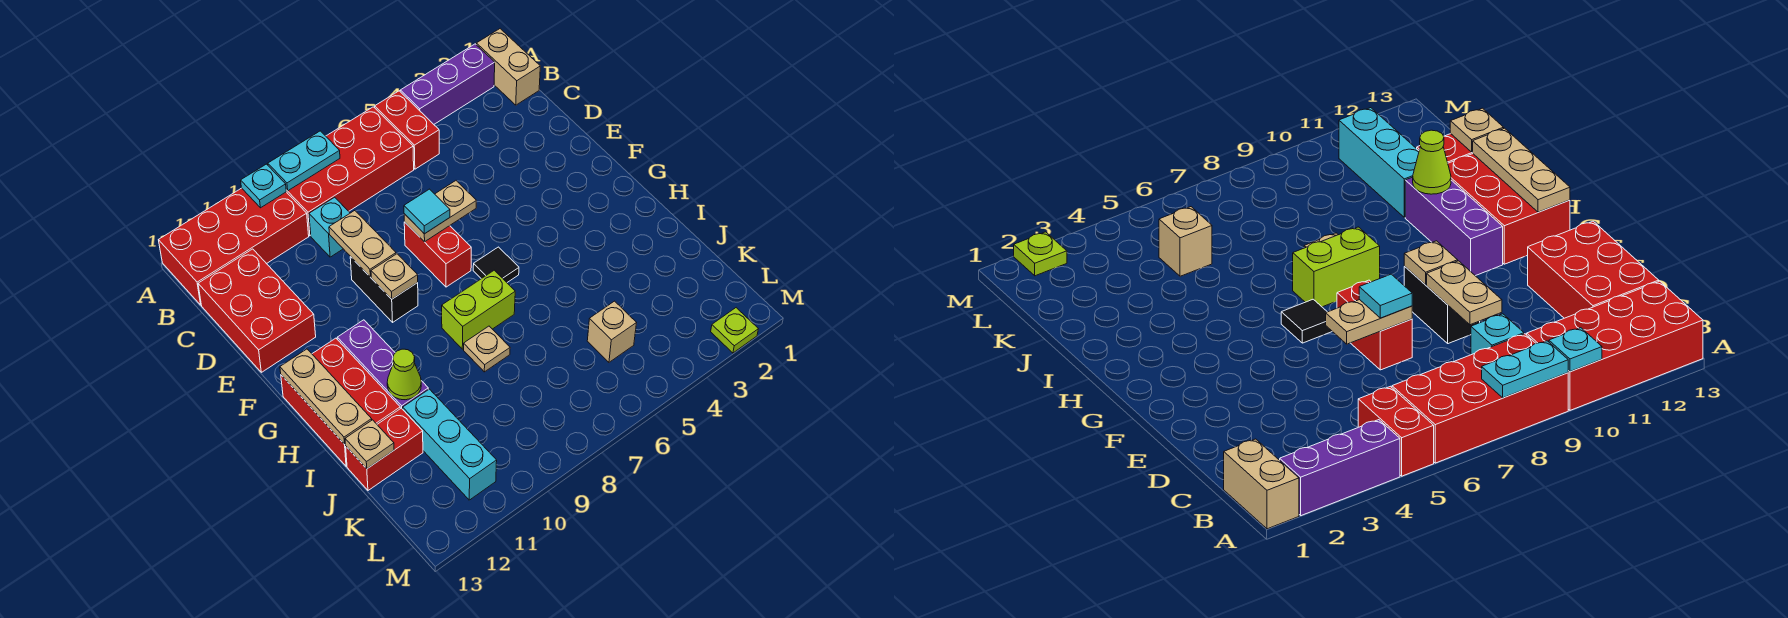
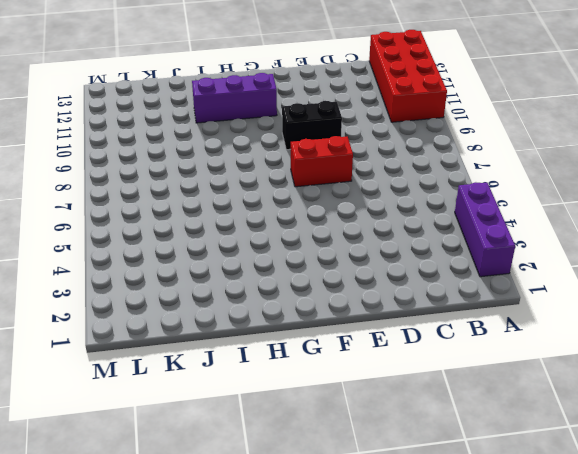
none -> tan 1x2 brick [476,29,540,105]
none -> red 1x2 brick [375,91,439,169]
none -> red 2x4 brick [286,107,414,236]

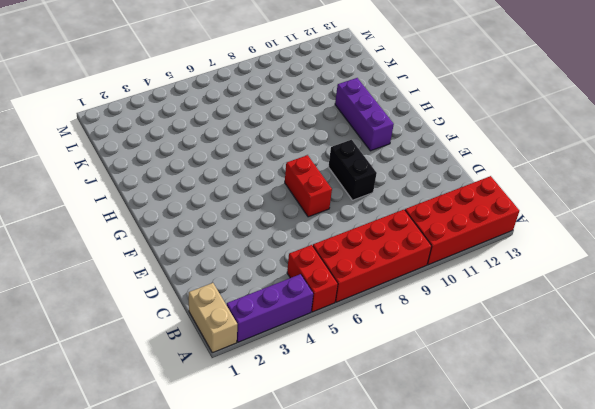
none -> cyan 1x1 brick [309,197,350,257]
none -> red 2x3 brick [198,249,316,372]
none -> black 1x1 tile [473,247,519,282]

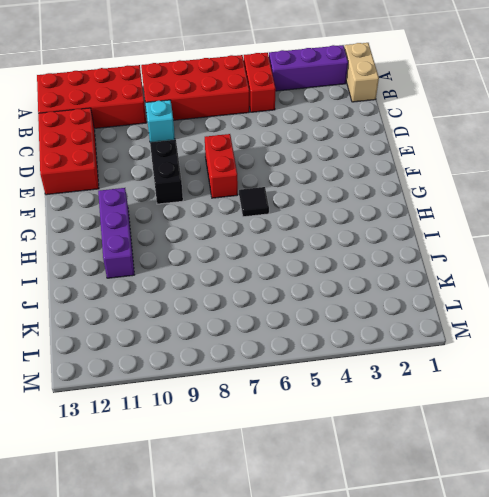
none -> red 2x3 brick [281,338,400,466]
none -> lime 1x2 brick [442,270,515,349]
none -> tan 1x1 plate [464,326,510,372]

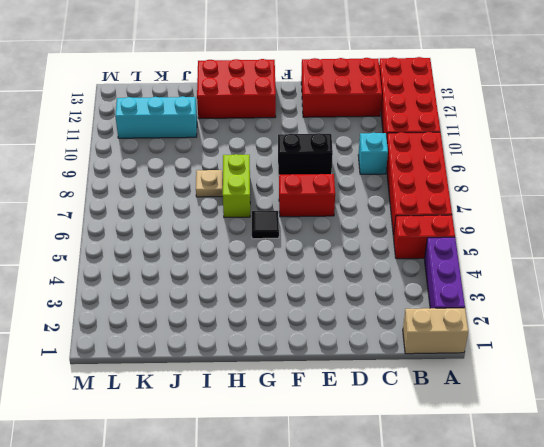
none -> purple 1x3 brick [337,320,428,409]
none -> red 1x2 brick [346,408,423,490]
none -> tan 1x1 brick [587,301,636,362]

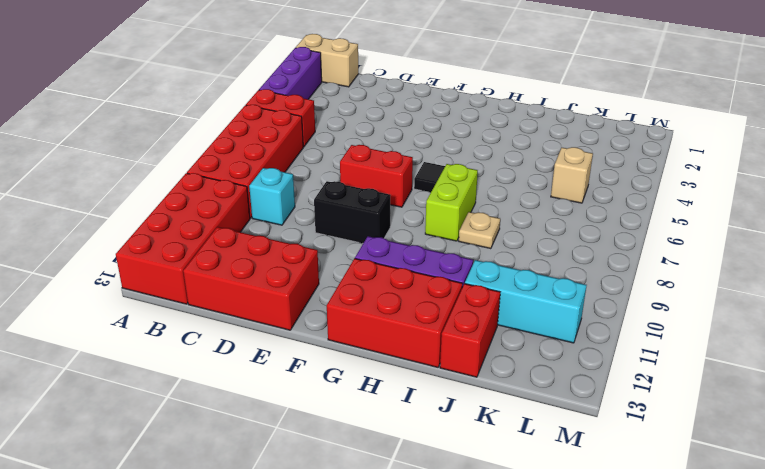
none -> lime 1x1 plate [711,308,758,353]
none -> cyan 1x2 plate [268,131,340,191]
none -> cyan 1x1 plate [241,164,286,208]

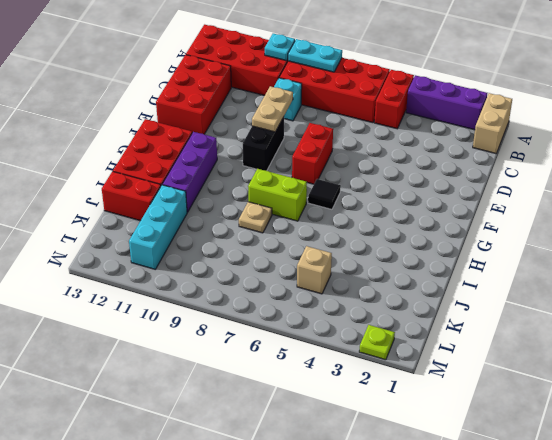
none -> tan 1x2 plate [404,181,476,242]
none -> tan 1x1 plate [371,254,418,299]
none -> tan 1x3 plate [280,349,372,444]

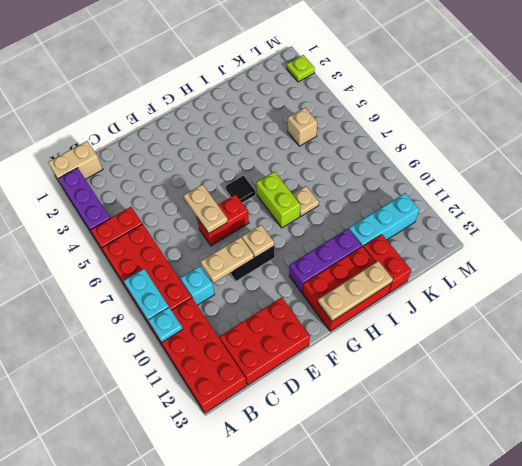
none -> lime 1x1 cone [387,349,421,400]
none -> tan 1x1 plate [345,420,394,469]
none -> cyan 1x1 tile [404,189,450,234]

